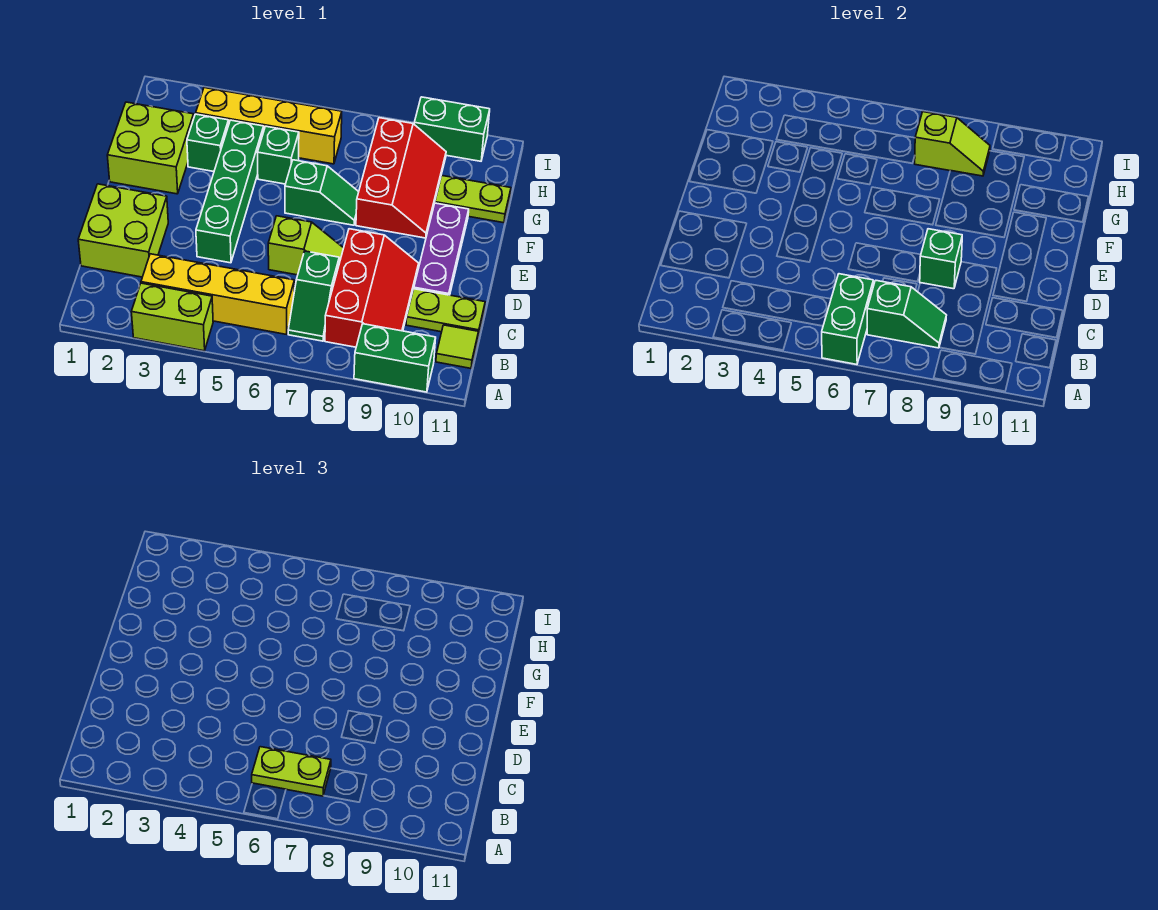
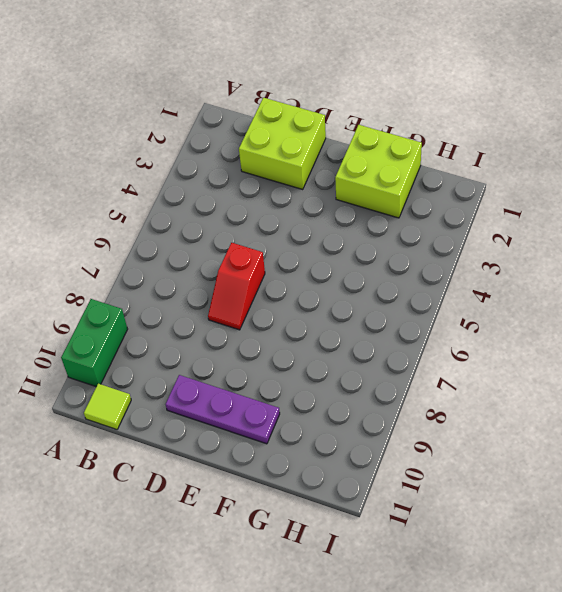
red 1x2 slope [208,243,265,330] -> lime 1x2 slope [268,216,343,275]
none -> lime 1x2 brick [131,283,213,351]
none -> yellow 1x4 brick [141,254,294,334]
none -> green 1x2 slope [288,251,339,341]

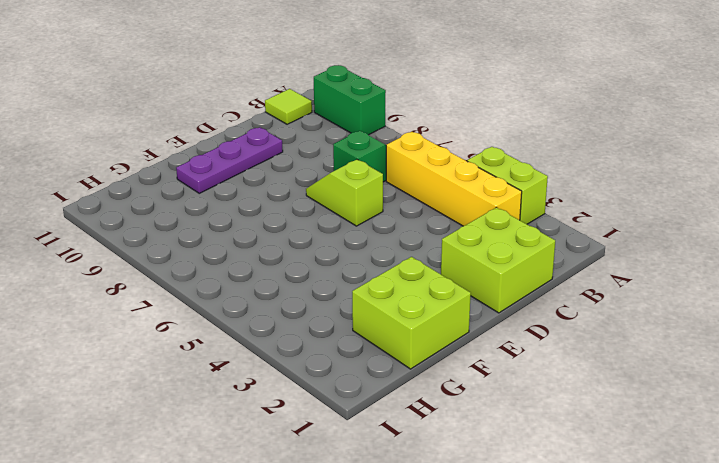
none -> red 2x3 slope [325,229,419,347]
none -> lime 1x2 plate [406,289,485,336]
none -> green 1x4 brick [196,120,264,263]

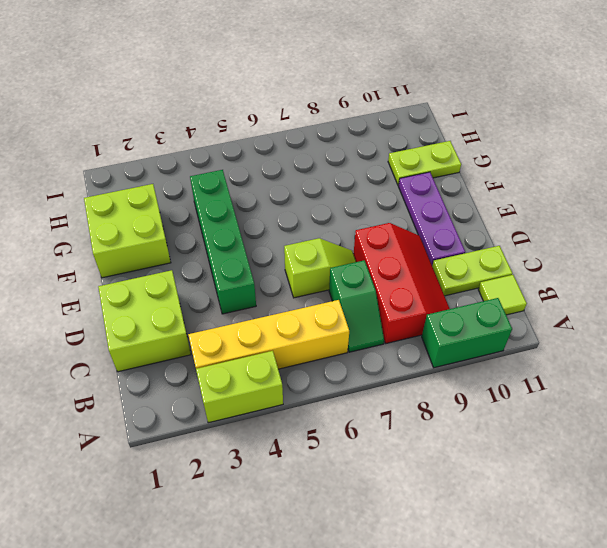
none -> green 1x2 slope [285,160,359,225]
none -> red 2x3 slope [356,118,446,238]
none -> green 1x1 brick [187,114,229,171]

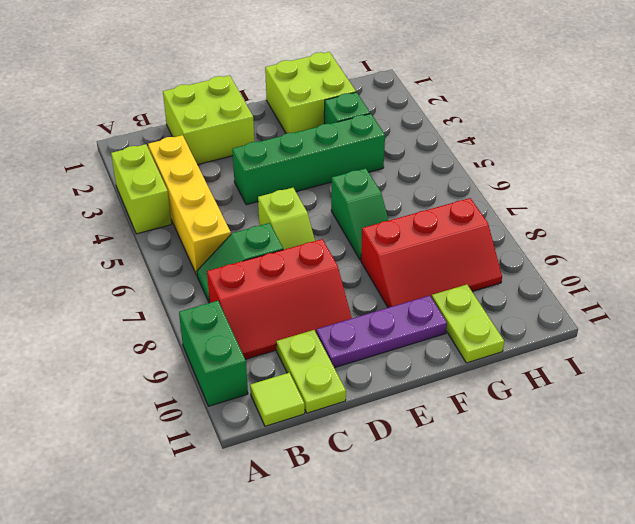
none -> green 1x1 brick [258,126,299,184]
none -> yellow 1x4 brick [196,88,342,164]
none -> green 1x2 brick [414,97,490,161]

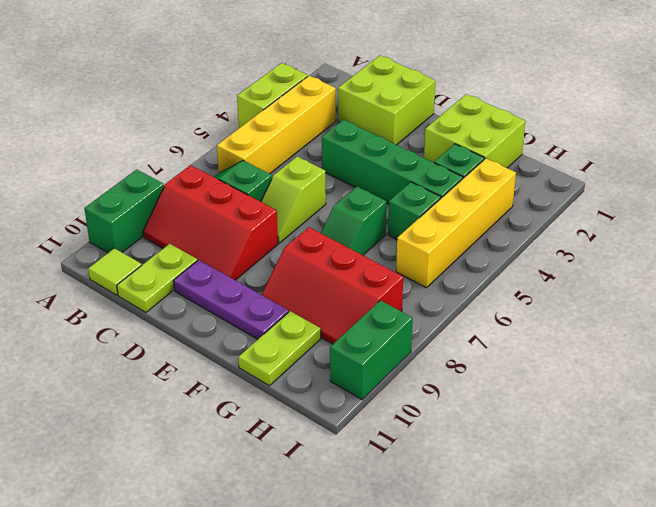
none -> green 1x2 brick [822,274,873,364]
none -> green 1x2 slope [867,280,946,348]
none -> green 1x1 brick [920,229,962,289]

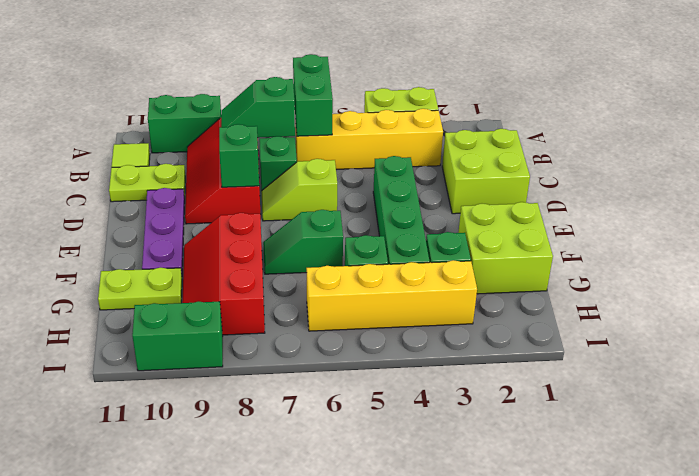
none -> lime 1x2 slope [915,112,990,176]
none -> lime 1x2 plate [252,747,331,796]

